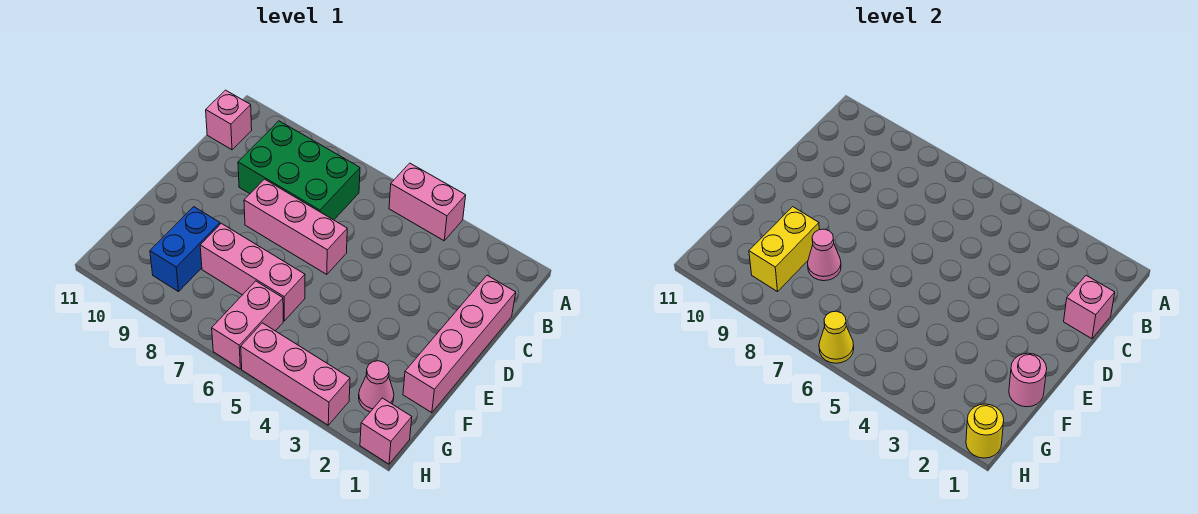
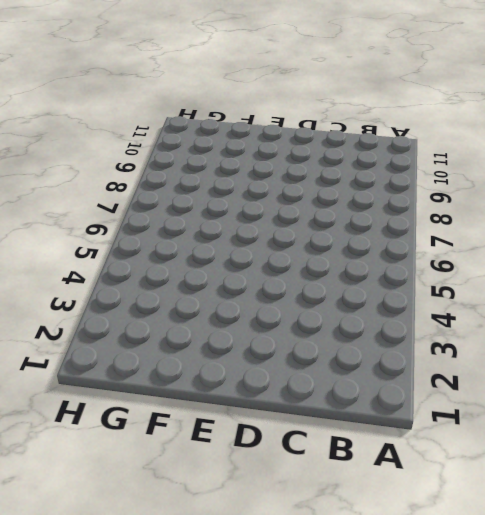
none -> pink 1x2 brick [389,163,466,241]
none -> green 2x3 brick [238,121,360,220]
none -> pink 1x1 brick [206,90,252,150]

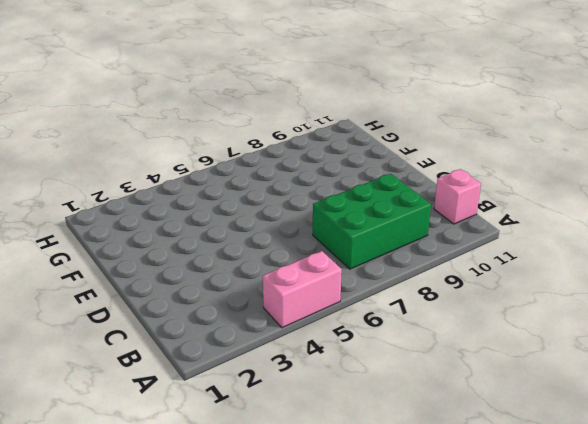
none -> pink 1x4 brick [403,275,516,413]
none -> pink 1x3 brick [244,179,347,274]
none -> pink 1x3 brick [200,223,305,321]

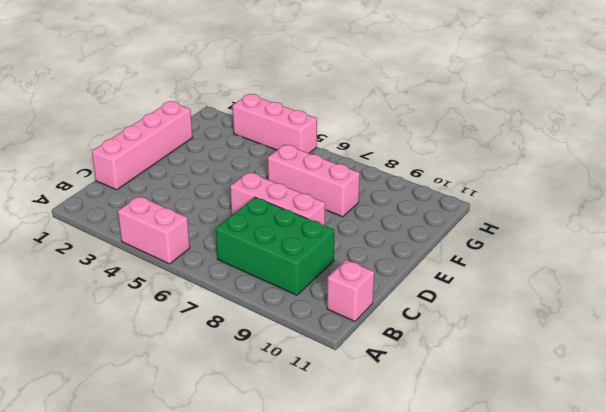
none -> blue 1x2 brick [150,207,220,292]
none -> pink 1x1 cone [359,361,394,412]
none -> pink 1x2 brick [212,281,283,369]

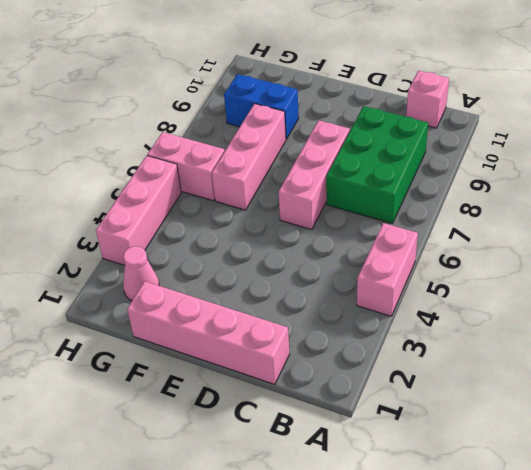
none -> pink 1x1 brick [360,398,412,464]
none -> pink 1x1 brick [1064,275,1115,339]
none -> pink 1x1 round brick [1009,353,1047,407]

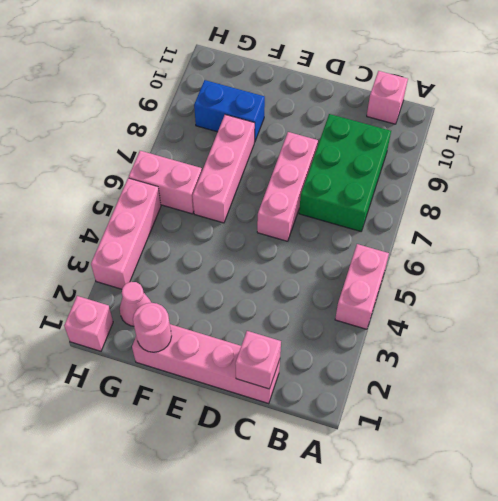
none -> pink 1x1 cone [808,229,841,281]
none -> yellow 1x2 brick [749,207,819,292]
none -> yellow 1x1 round brick [966,404,1004,458]

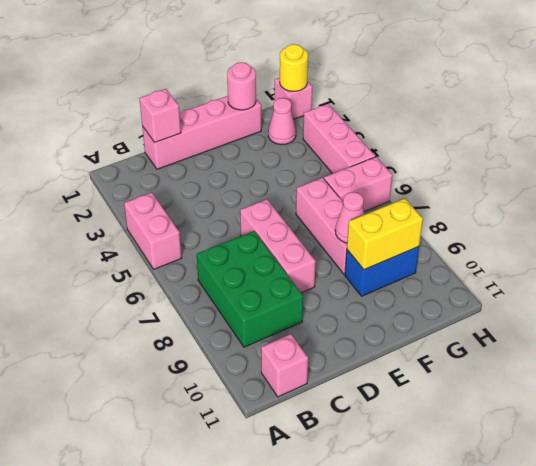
none -> yellow 1x1 cone [819,311,854,363]

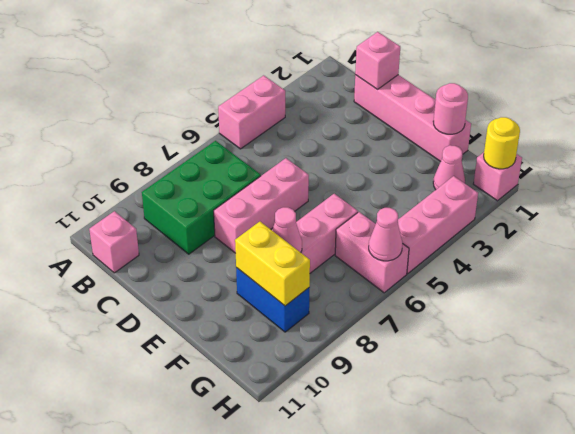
pink 1x1 cone [369,208,402,261] -> yellow 1x1 cone [819,311,854,363]

